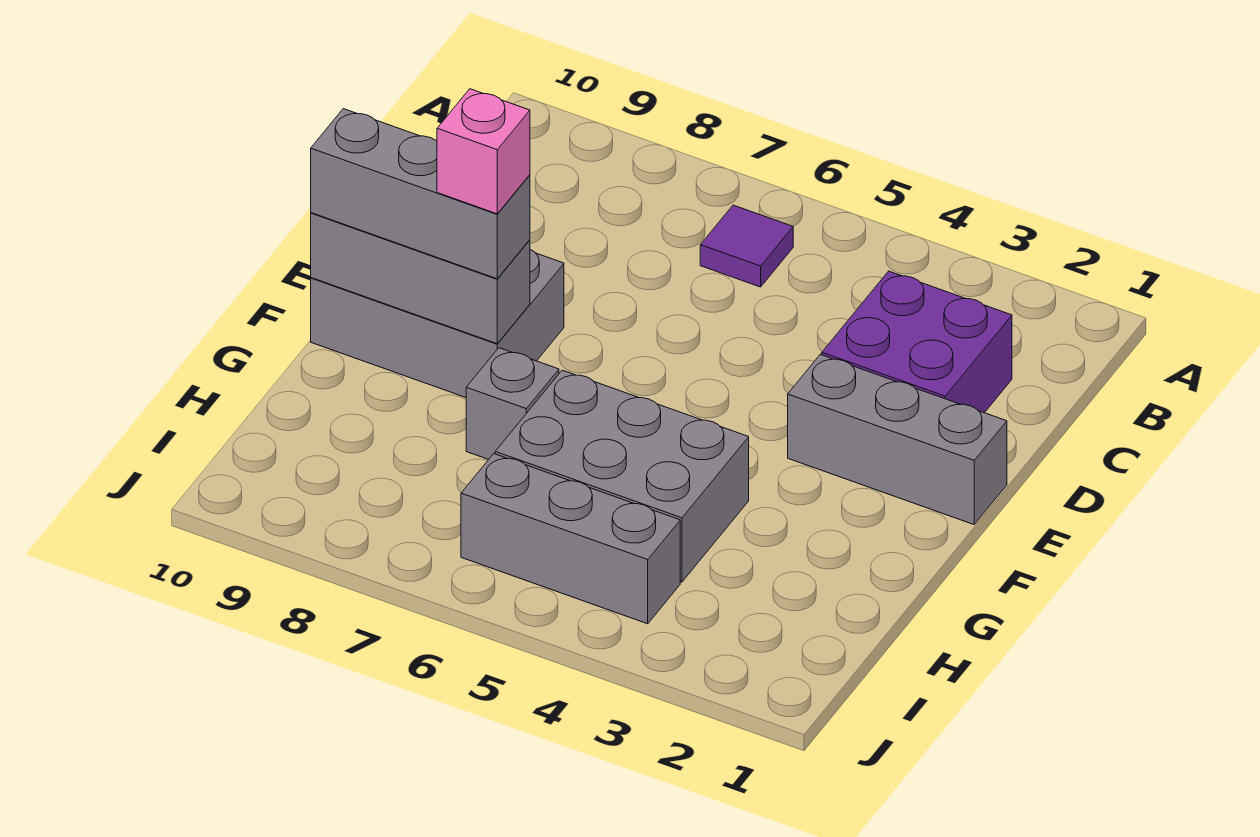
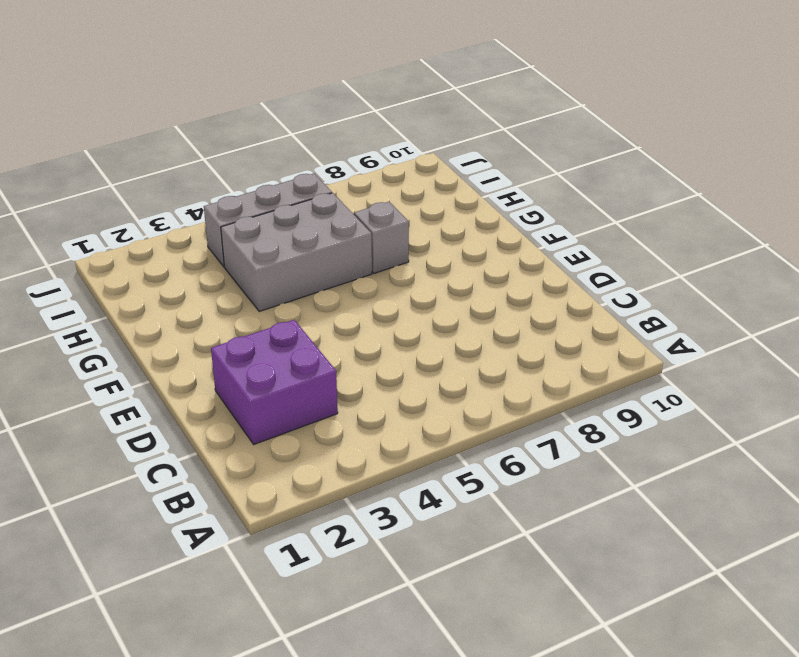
none -> purple 1x1 tile [700,205,793,287]
none -> grey 1x3 brick [788,354,1007,524]

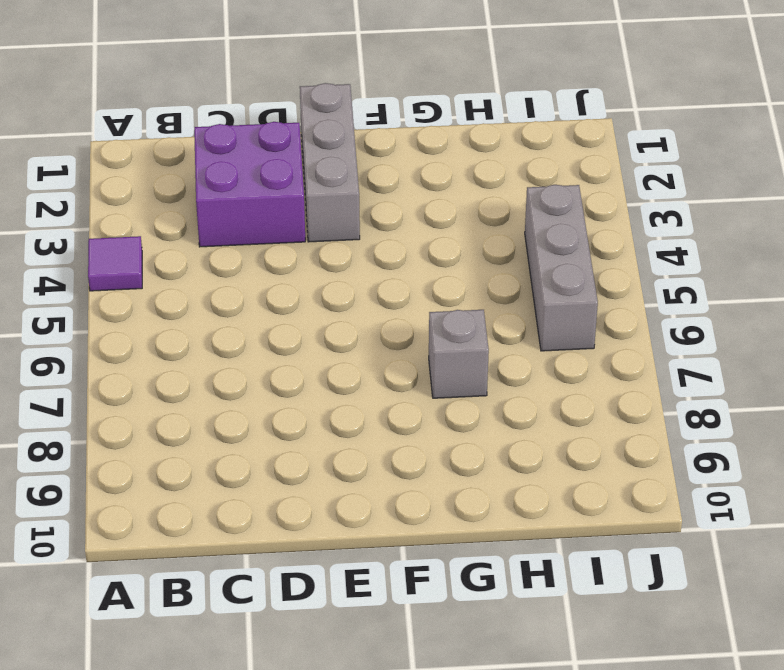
purple 1x1 tile [88,236,142,291] -> purple 1x1 tile moved to [700,205,793,287]
none -> grey 2x3 brick [311,250,564,397]
none -> grey 2x3 brick [495,370,749,582]

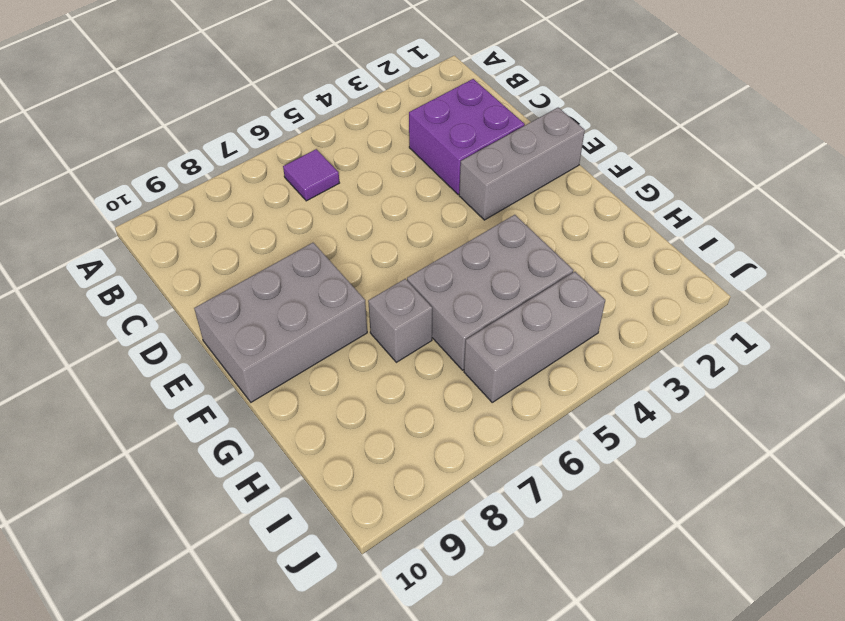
none -> grey 1x3 brick [311,213,530,344]
none -> grey 1x3 brick [311,109,530,279]

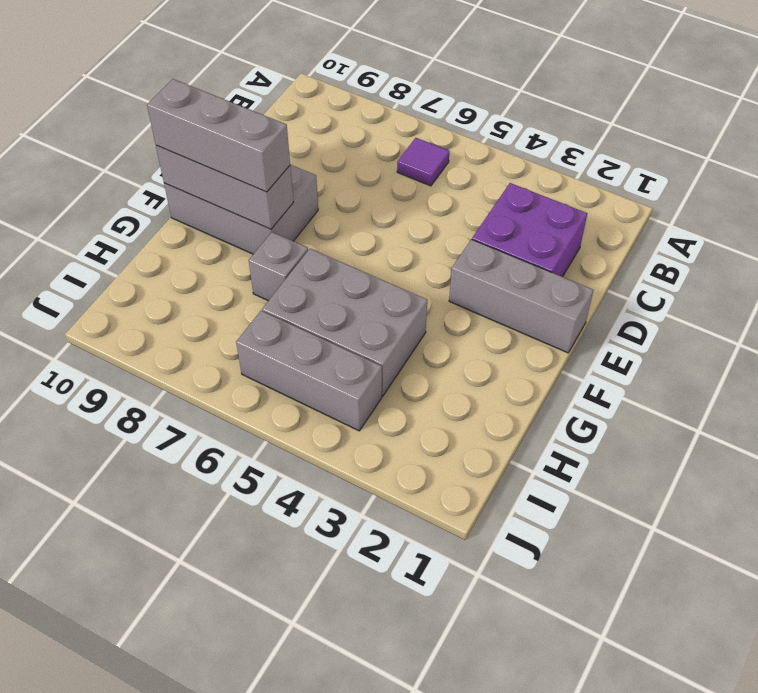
none -> pink 1x1 brick [437,89,530,214]

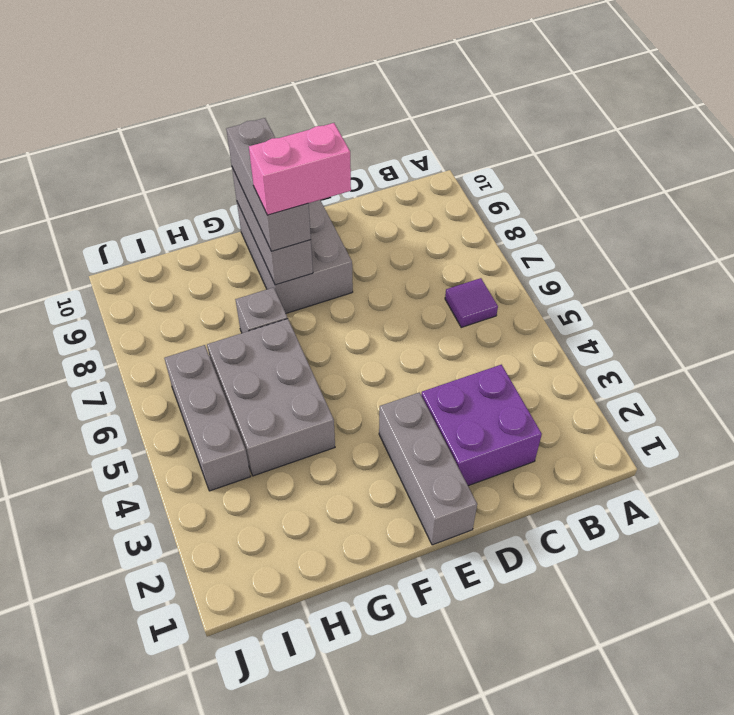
pink 1x2 brick [249,123,351,215] -> pink 1x1 brick [437,89,530,214]

